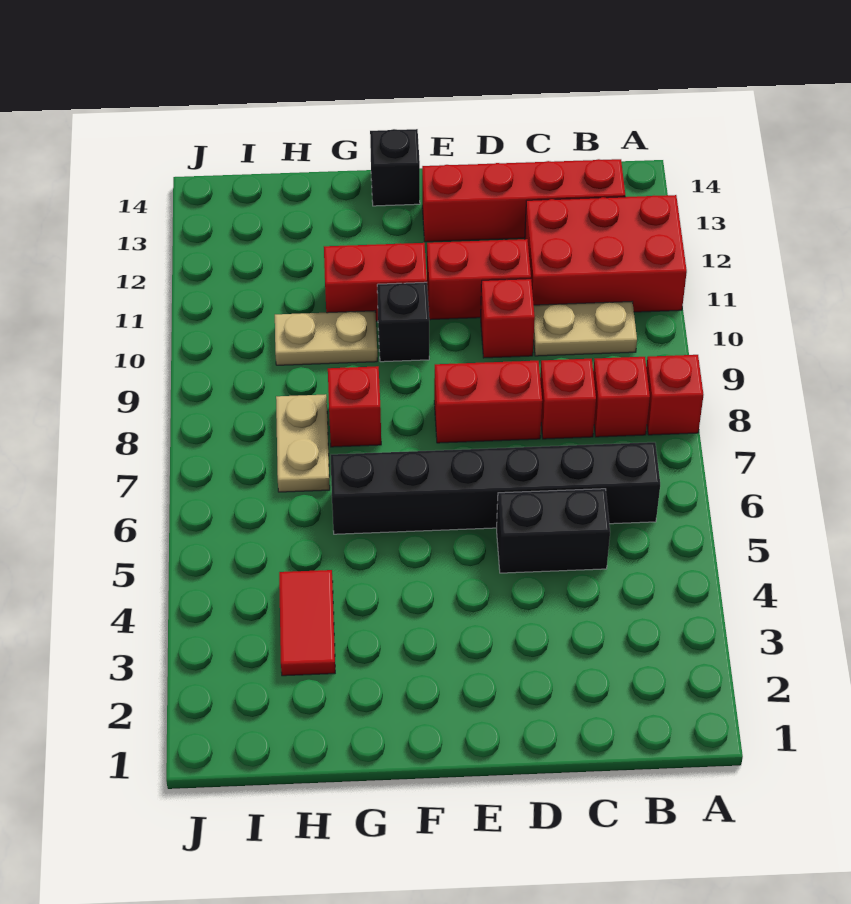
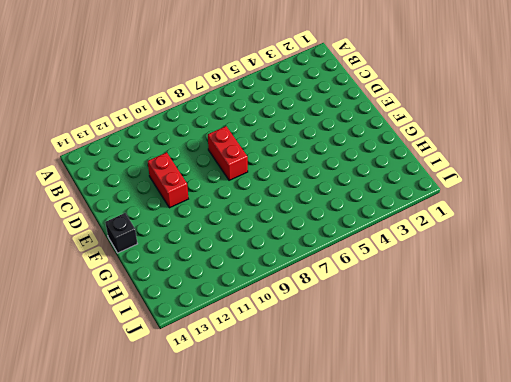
none -> red 1x1 brick [646,355,704,435]
none -> red 2x3 brick [525,195,687,312]
none -> black 1x6 brick [331,442,660,534]

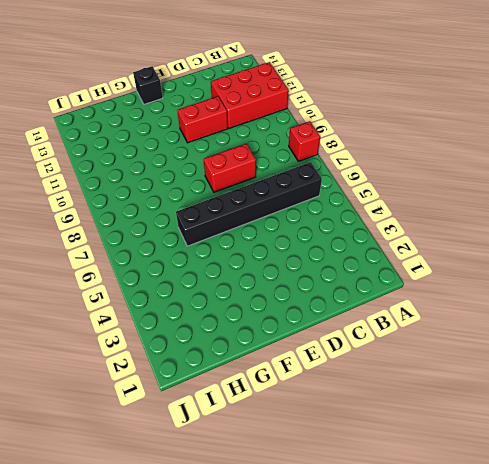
none -> red 1x1 brick [593,357,650,437]
none -> tan 1x2 plate [534,302,637,356]
none -> red 1x4 brick [422,159,625,242]

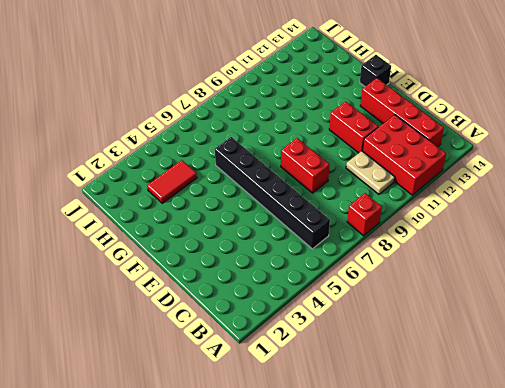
none -> red 1x1 brick [593,357,650,437]
none -> black 1x2 brick [497,489,610,573]
none -> red 1x1 brick [540,359,596,439]

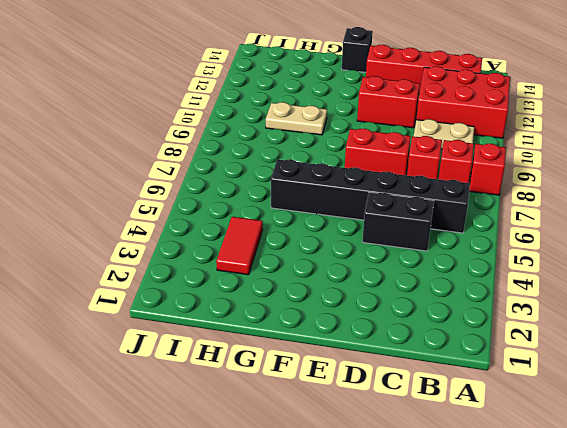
none -> red 1x1 brick [481,279,535,358]
none -> black 1x1 brick [377,282,429,362]
none -> red 1x2 brick [324,243,427,321]

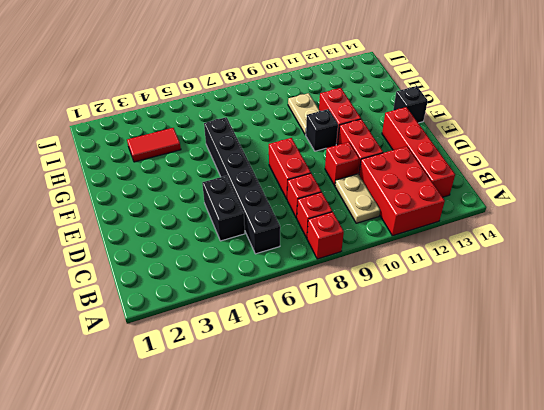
none -> red 1x1 brick [328,366,381,447]
none -> tan 1x2 plate [276,394,330,492]

